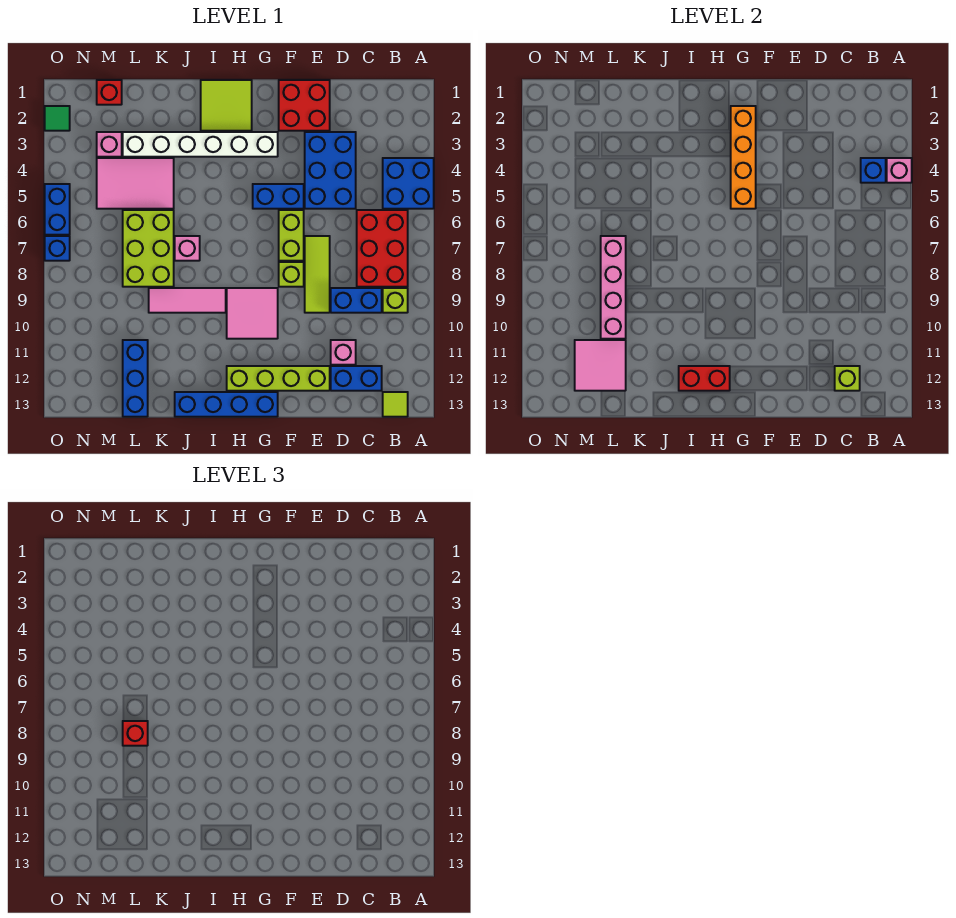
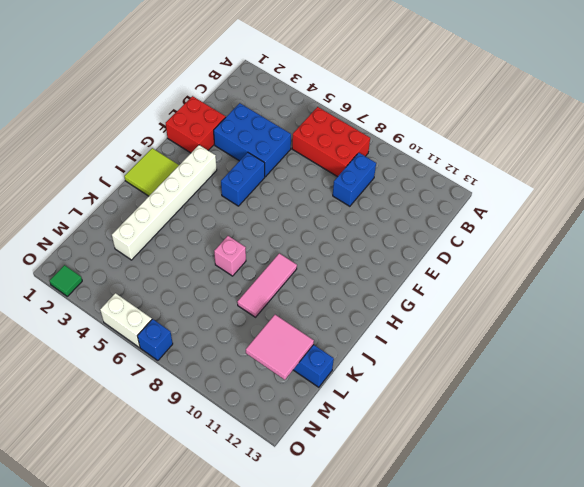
white 1x2 brick [100,293,152,347] -> blue 1x2 brick [45,184,70,235]
none -> blue 2x2 brick [383,158,434,209]
none -> lime 1x1 brick [383,288,408,313]
none -> lime 1x1 tile [383,392,408,417]
none -> blue 1x2 brick [331,366,382,391]

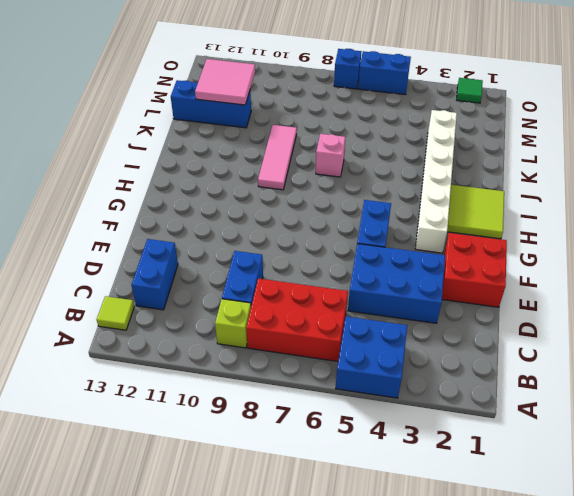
none -> pink 1x1 brick [331,340,356,365]
none -> lime 1x3 tile [305,236,330,313]
none -> lime 1x4 brick [227,366,330,391]
none -> lime 1x2 brick [279,210,304,261]

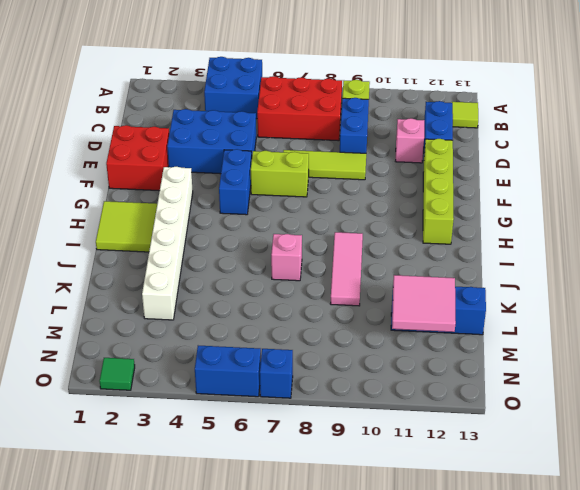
none -> lime 1x1 brick [279,262,304,287]
none -> pink 2x2 tile [227,288,278,339]
none -> blue 1x4 brick [175,392,278,417]
none -> pink 2x3 tile [97,158,174,209]

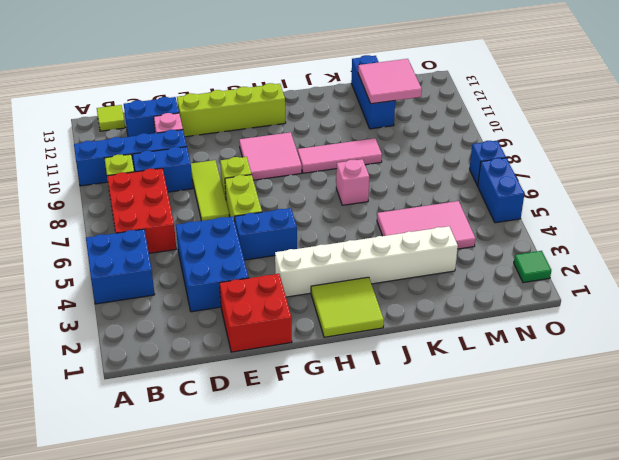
blue 1x4 brick [74,130,187,186] -> blue 1x4 brick moved to [175,392,278,417]
none -> lime 2x3 brick [123,210,174,287]
none -> red 1x1 brick [97,80,122,105]
none -> pink 1x1 brick [97,132,122,157]
none -> pink 1x1 brick [887,158,912,183]

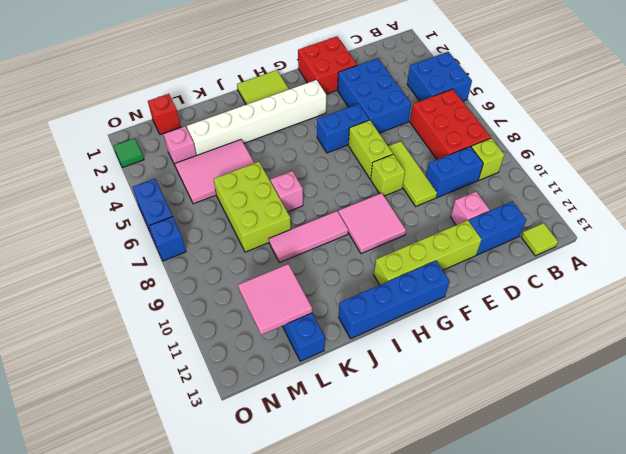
none -> pink 1x1 brick [887,158,912,183]
none -> blue 1x1 brick [861,158,886,183]
none -> lime 1x1 brick [835,366,860,391]
none -> orange 1x4 brick [731,106,756,209]

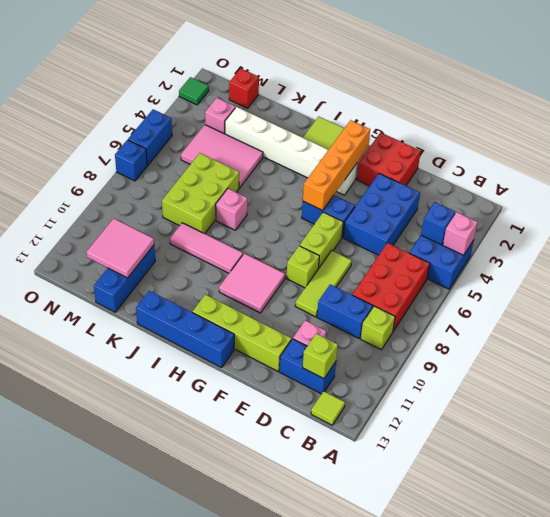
none -> red 1x2 brick [679,366,730,391]
none -> pink 1x4 brick [601,236,626,339]
none -> red 1x1 brick [123,721,148,746]

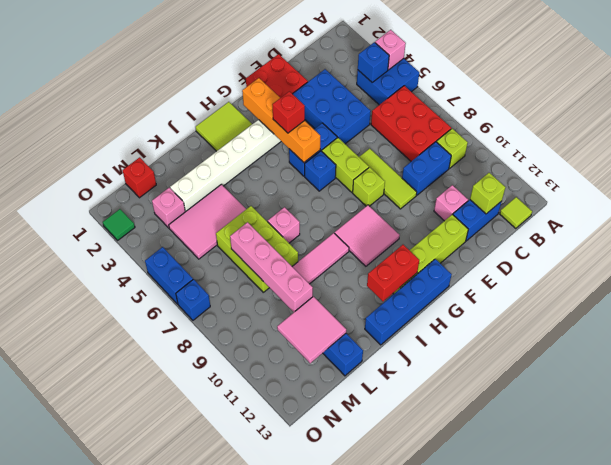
red 1x1 brick [272,91,305,133] -> red 1x1 brick moved to [123,721,148,746]
blue 1x1 brick [305,151,336,191] -> none

